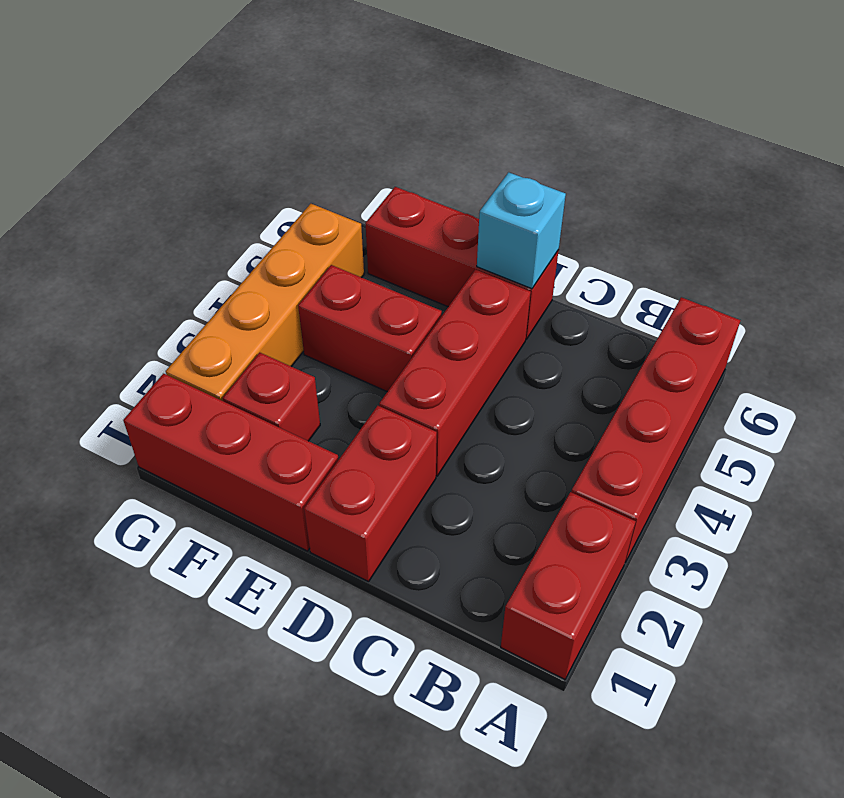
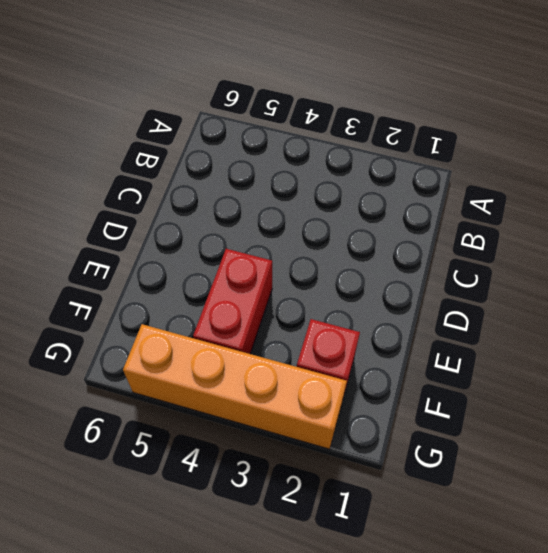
none -> red 1x2 brick [501,492,636,679]
none -> red 1x4 brick [571,297,740,562]

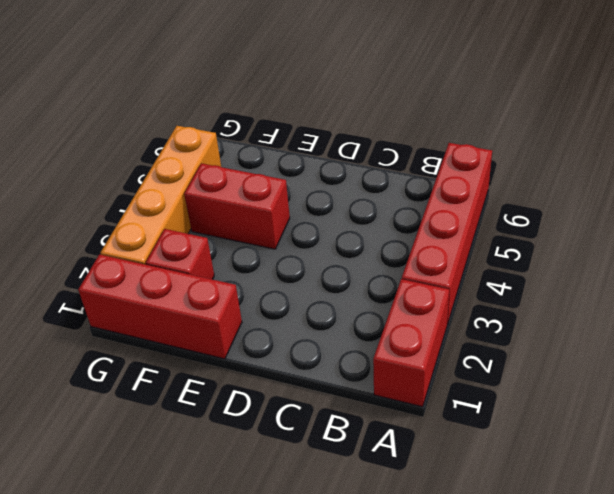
none -> red 1x2 brick [304,406,437,582]
none -> red 1x3 brick [379,269,531,476]

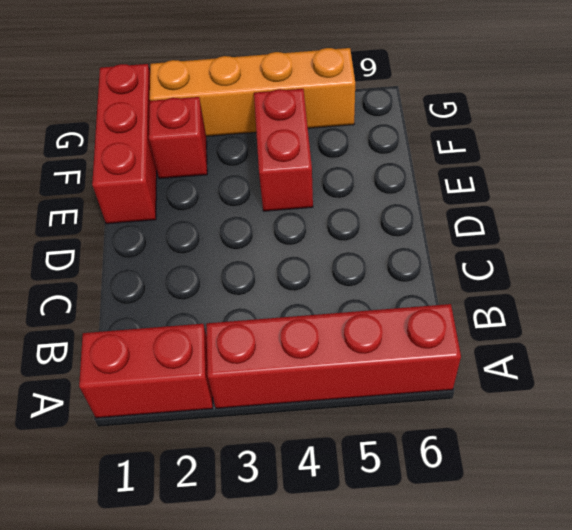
none -> red 1x2 brick [304,406,437,582]
none -> red 1x3 brick [379,269,531,476]

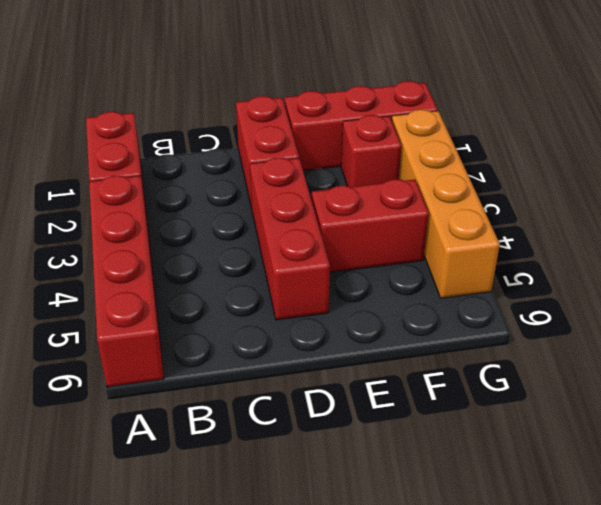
none -> red 1x3 brick [365,187,558,339]
none -> cyan 1x1 brick [477,172,566,289]

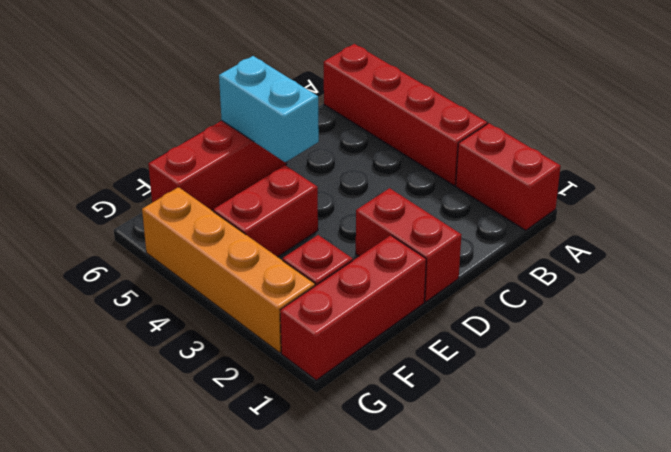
cyan 1x2 brick [219,56,319,162] -> cyan 1x1 brick [477,172,566,289]
none -> red 1x3 brick [379,269,531,476]

